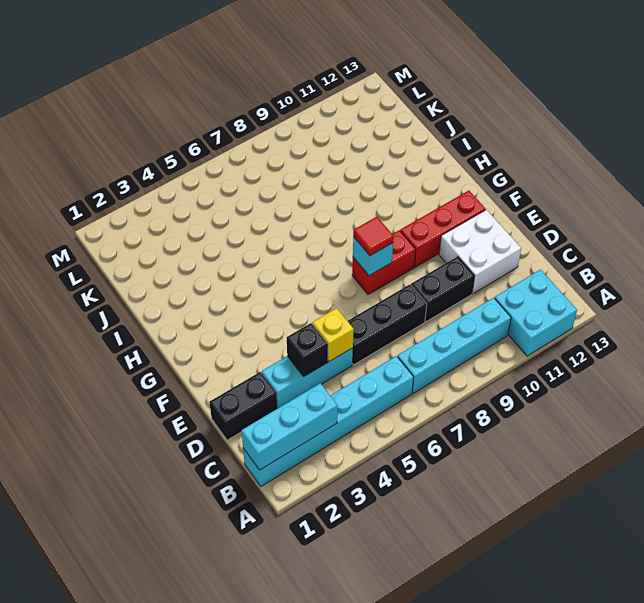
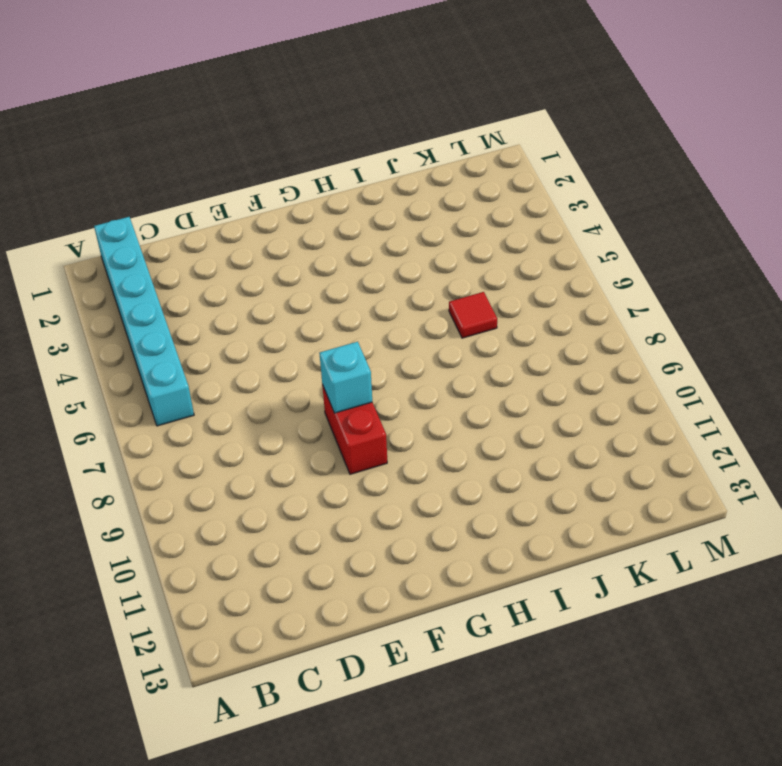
red 1x1 tile [449,292,497,338] -> red 1x1 tile moved to [353,217,394,256]
none -> cyan 2x2 brick [495,270,577,356]
none -> cyan 1x4 brick [398,298,511,393]
none -> black 1x2 brick [209,372,277,440]

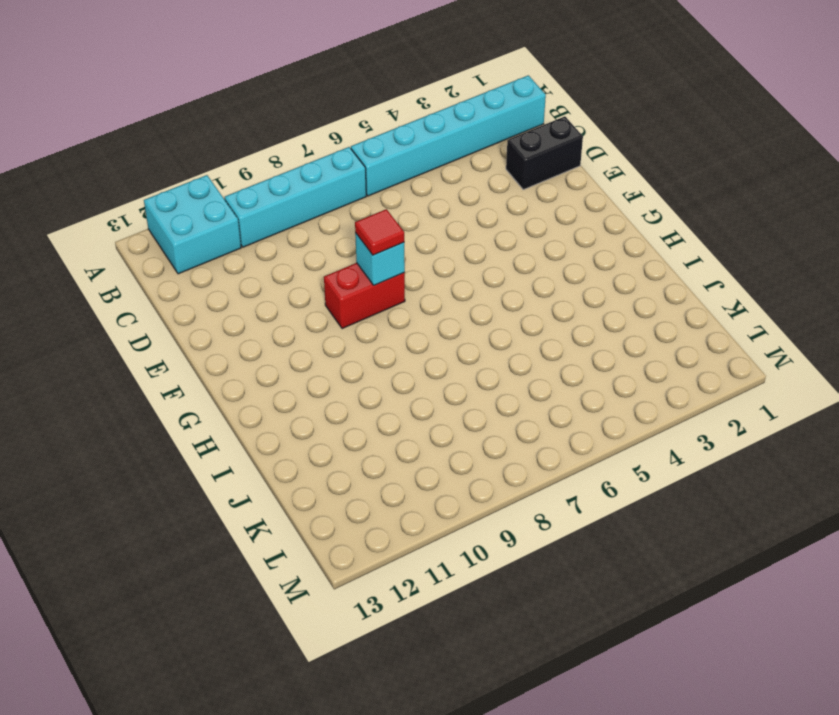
none -> cyan 1x3 brick [262,348,353,408]
none -> black 1x3 brick [348,285,427,365]
none -> black 1x2 brick [411,257,475,322]

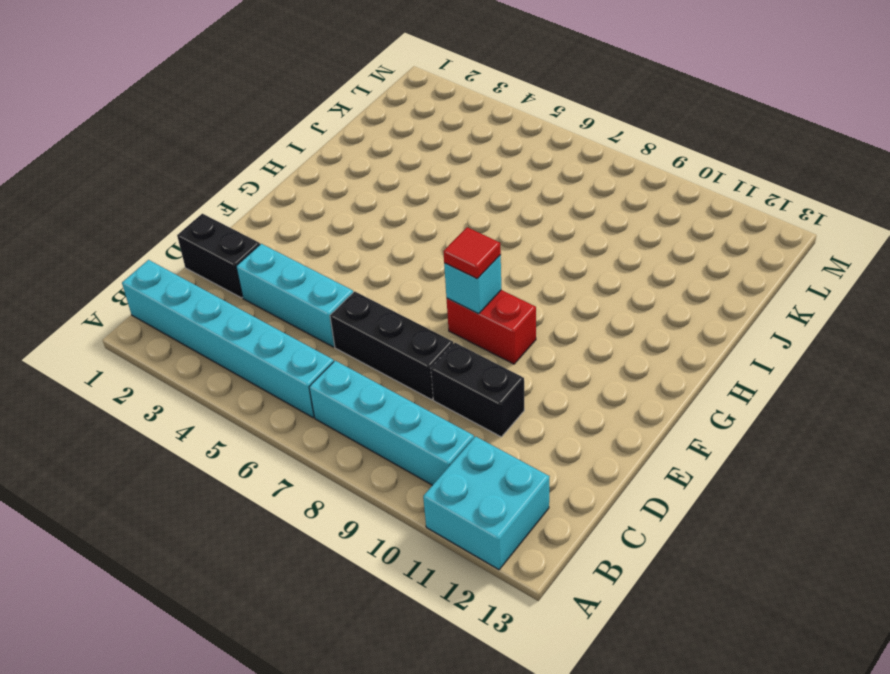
none -> white 2x2 brick [439,210,521,294]
none -> red 1x3 brick [400,191,486,267]
none -> cyan 1x3 brick [241,383,338,470]

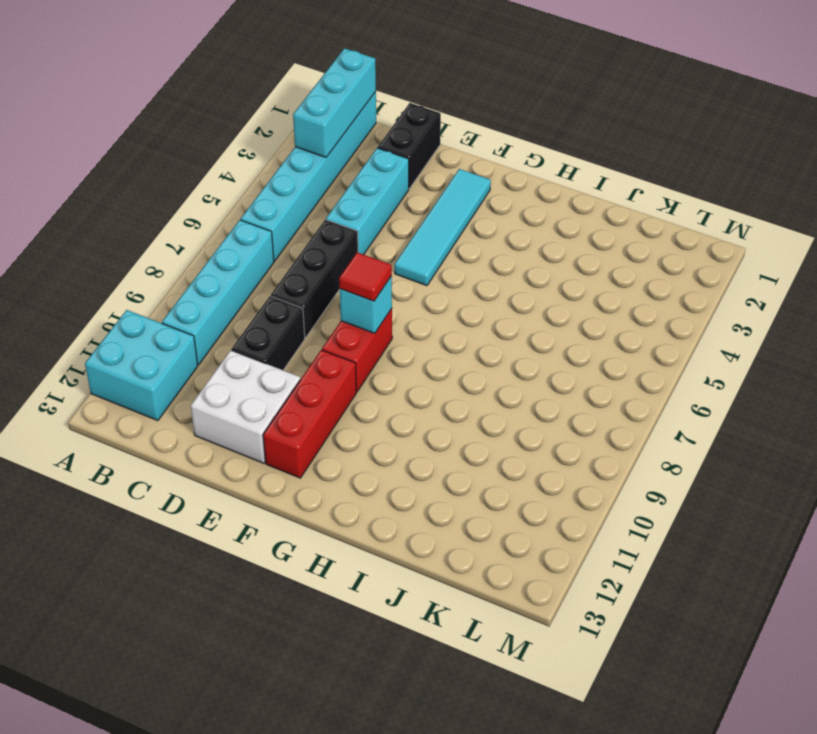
cyan 1x4 tile [395,169,491,286] -> none
none -> black 1x1 brick [287,323,328,376]
none -> yellow 1x1 brick [312,308,354,362]

